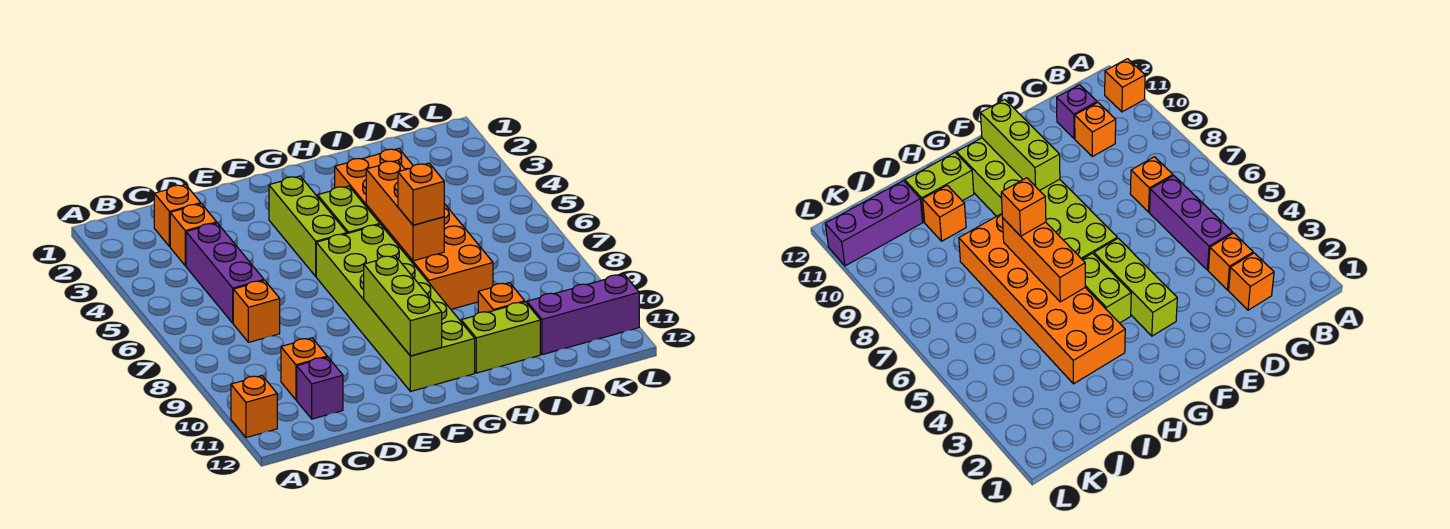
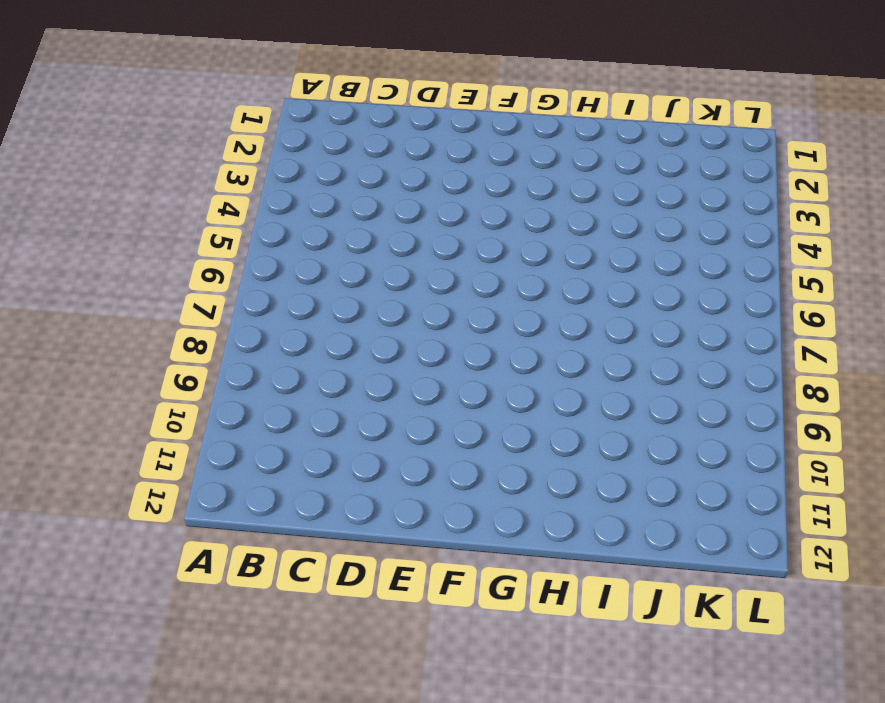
none -> orange 1x1 brick [231,376,277,438]
none -> orange 1x1 brick [154,185,201,247]
none -> orange 1x1 brick [170,204,217,266]

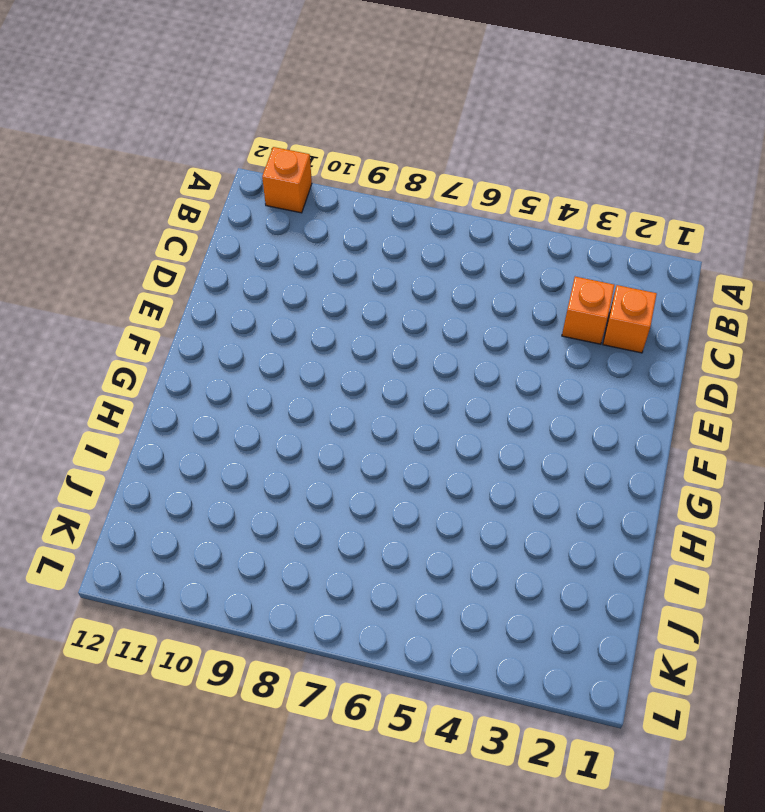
none -> purple 1x3 brick [186,223,264,323]
none -> orange 1x1 brick [233,280,280,342]
none -> orange 1x1 brick [281,338,327,400]

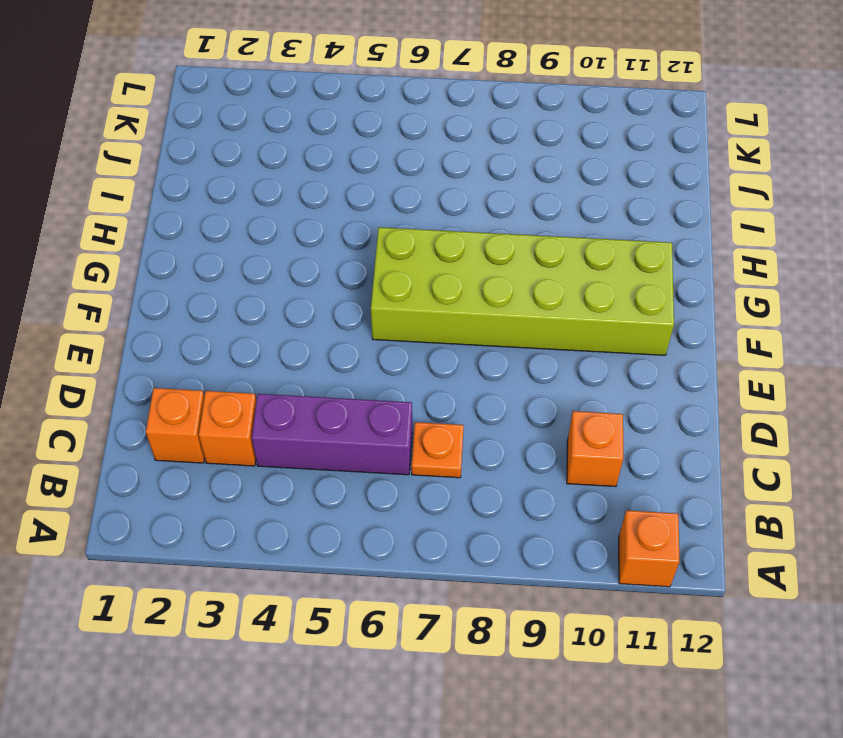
orange 1x1 plate [412,422,464,478] -> orange 1x1 brick [233,280,280,342]
none -> purple 1x1 brick [297,357,343,419]
none -> lime 1x3 brick [269,176,347,276]
none -> lime 1x2 brick [318,186,380,234]

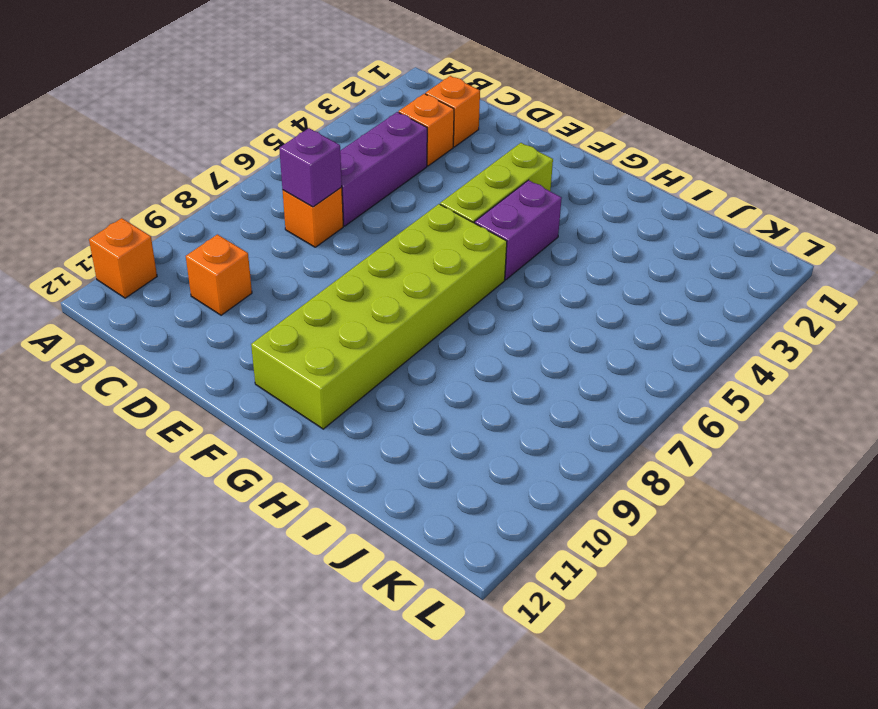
purple 1x1 brick [279,128,342,207] -> purple 1x1 brick moved to [297,357,343,419]
purple 1x2 brick [475,180,562,280] -> lime 1x2 brick [318,186,380,234]
none -> orange 2x6 brick [335,149,493,309]
none -> lime 1x2 brick [461,302,540,373]
none -> orange 1x1 brick [478,283,525,313]

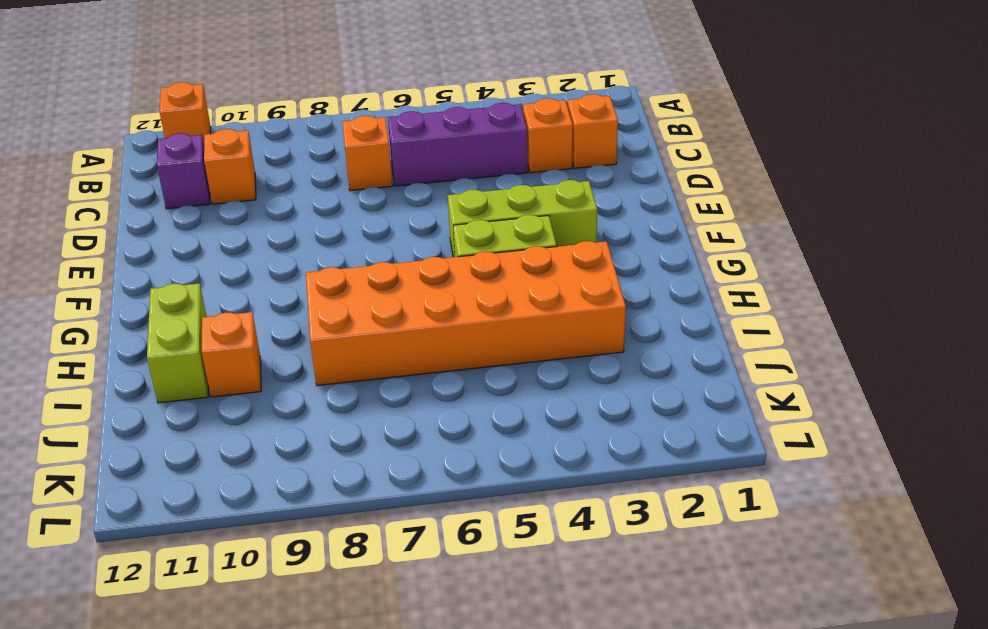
none -> lime 2x6 brick [316,224,475,392]
none -> purple 1x3 brick [527,274,639,355]
none -> lime 1x3 brick [364,256,442,356]

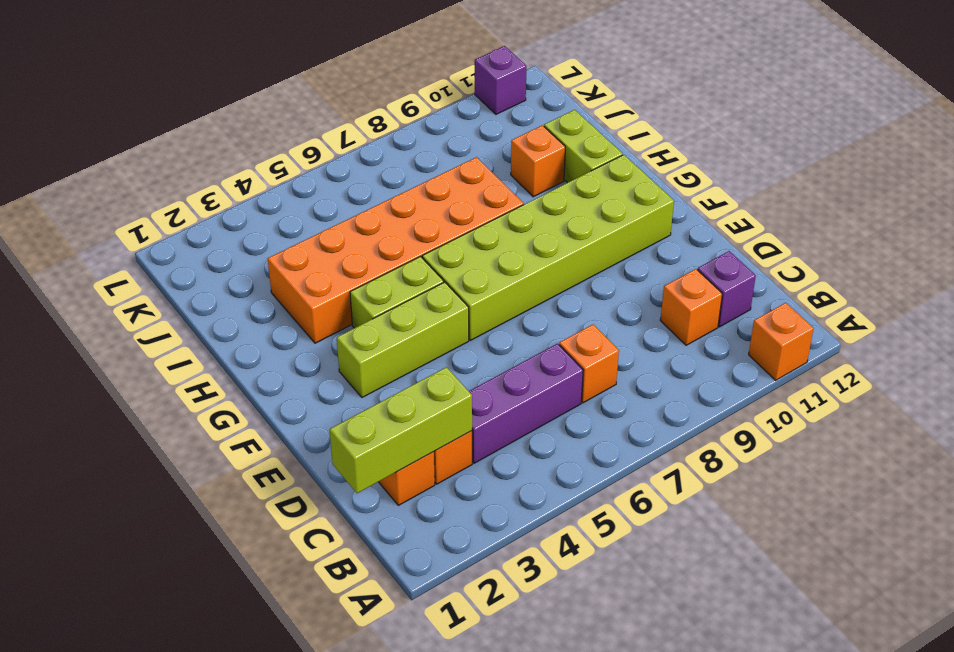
lime 1x3 brick [330,367,472,493] -> lime 1x3 brick moved to [364,256,442,356]
purple 1x1 brick [475,46,527,114] -> purple 1x3 brick [527,274,639,355]
none -> orange 1x3 brick [366,160,444,261]
none -> orange 1x1 brick [398,163,444,225]

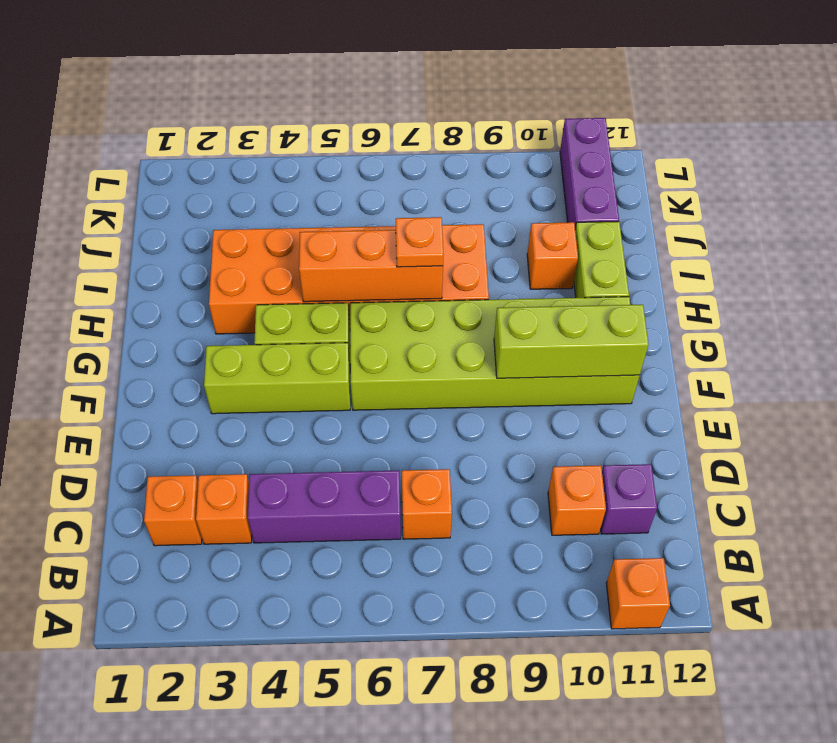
orange 1x1 plate [396,217,443,267] -> orange 1x1 brick [398,163,444,225]

